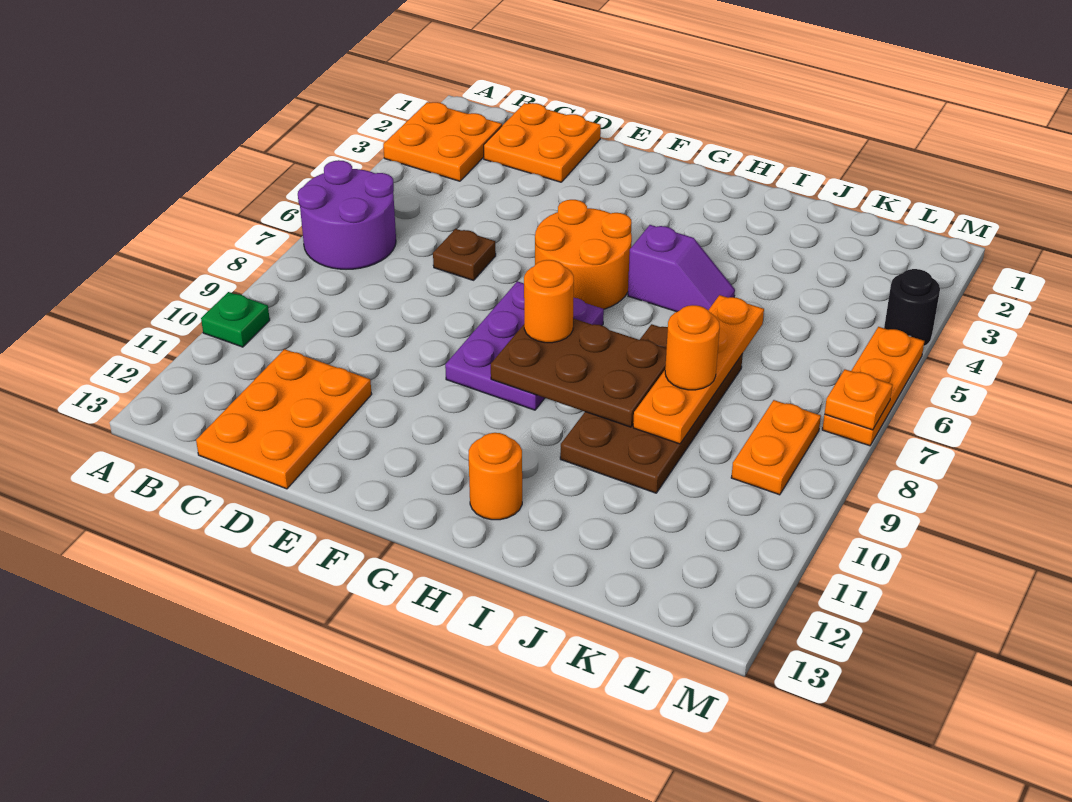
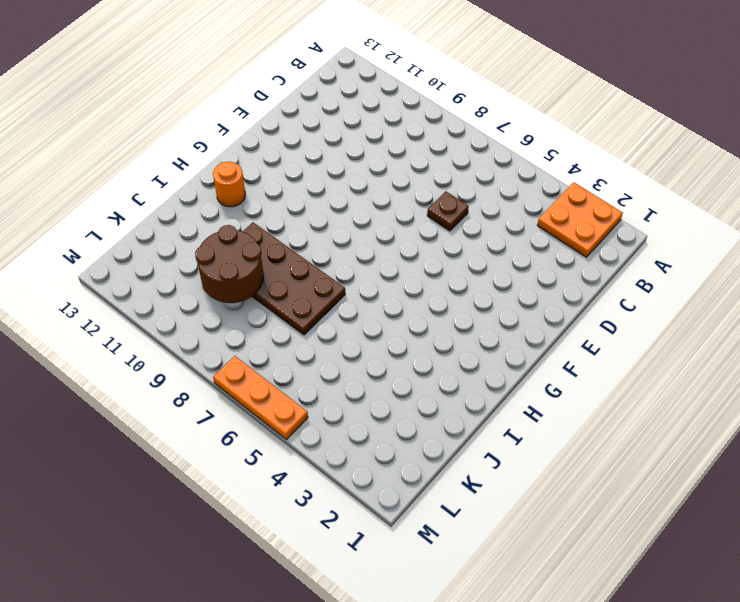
brown 2x2 round brick [195,225,264,303] -> orange 1x4 plate [633,295,764,444]
none -> purple 2x2 round brick [298,160,396,269]
none -> green 1x1 plate [201,292,270,347]
none -> orange 2x2 plate [484,103,601,182]

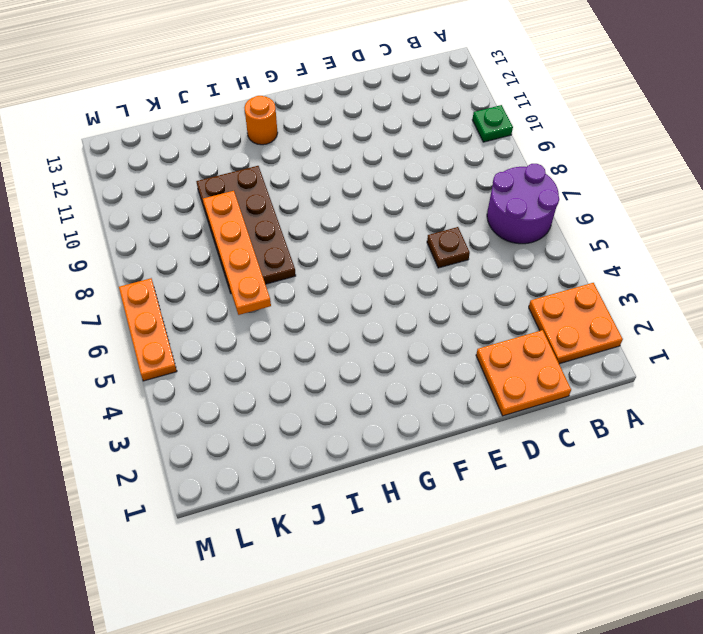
none -> orange 2x3 plate [196,349,372,489]
none -> orange 2x2 round brick [535,200,632,309]
none -> purple 2x3 plate [445,281,604,410]

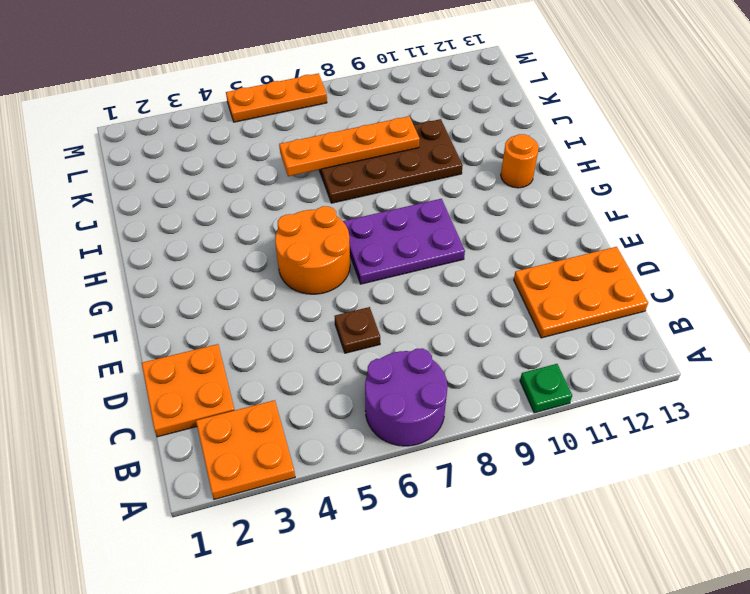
none -> purple 1x2 slope [628,225,735,312]
none -> orange 1x2 plate [731,400,821,495]
none -> black 1x1 round brick [884,269,940,346]

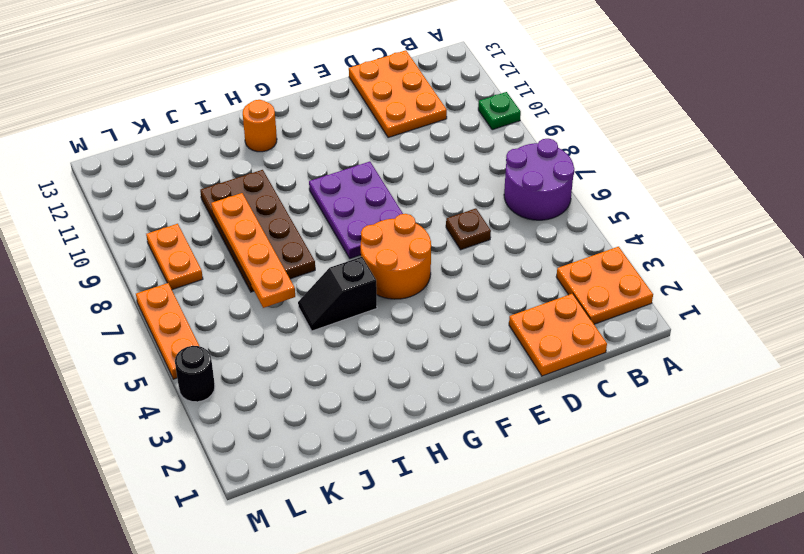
black 1x2 slope [298,257,377,331] -> purple 1x2 slope [628,225,735,312]
none -> brown 2x3 plate [491,318,667,427]
none -> orange 1x1 plate [825,369,893,430]
none -> orange 1x1 round brick [524,260,574,343]

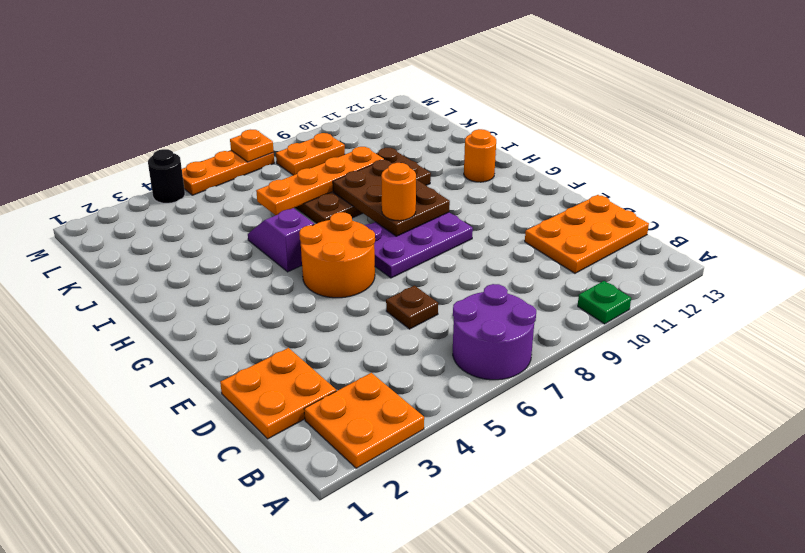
none -> orange 1x1 round brick [665,305,720,390]

